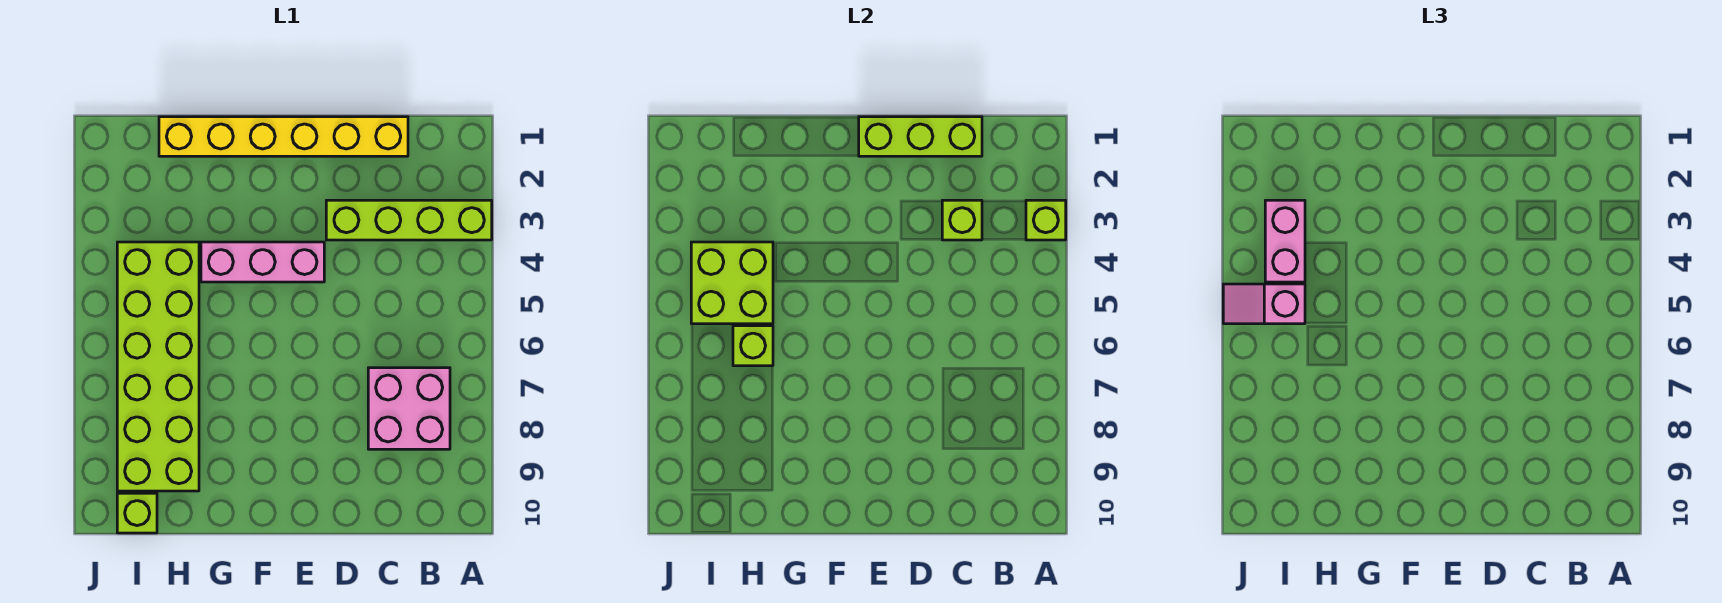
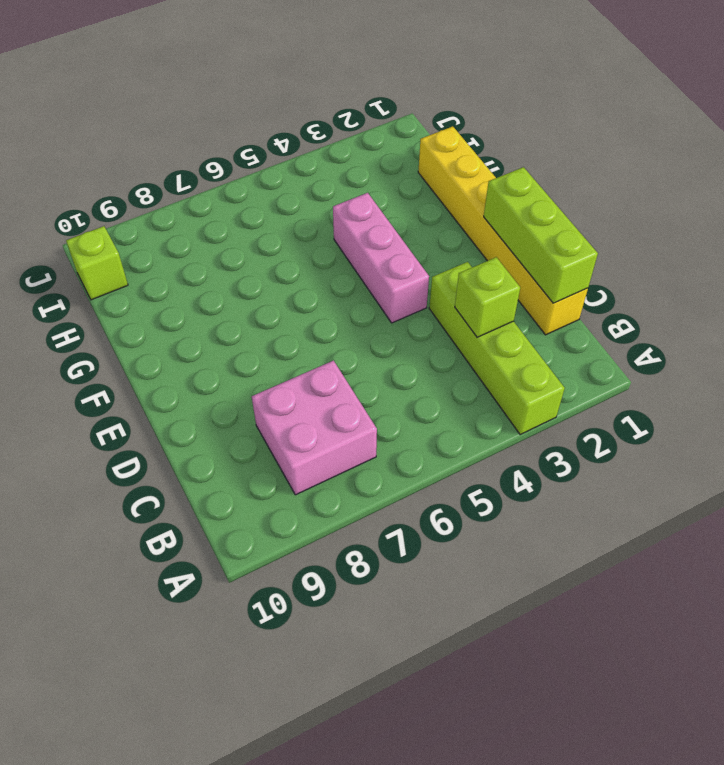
none -> lime 2x6 brick [117,242,199,491]
none -> lime 1x1 brick [1026,200,1066,240]
none -> lime 2x2 brick [691,242,773,324]

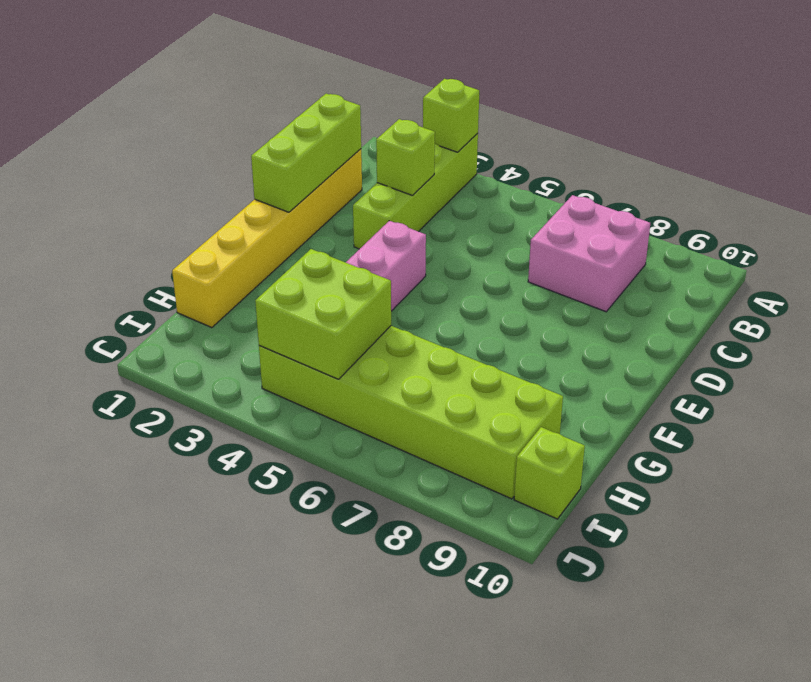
none -> lime 1x1 brick [733,326,773,366]
none -> pink 1x2 brick [1265,200,1305,282]
none -> pink 1x2 slope [1223,284,1305,324]

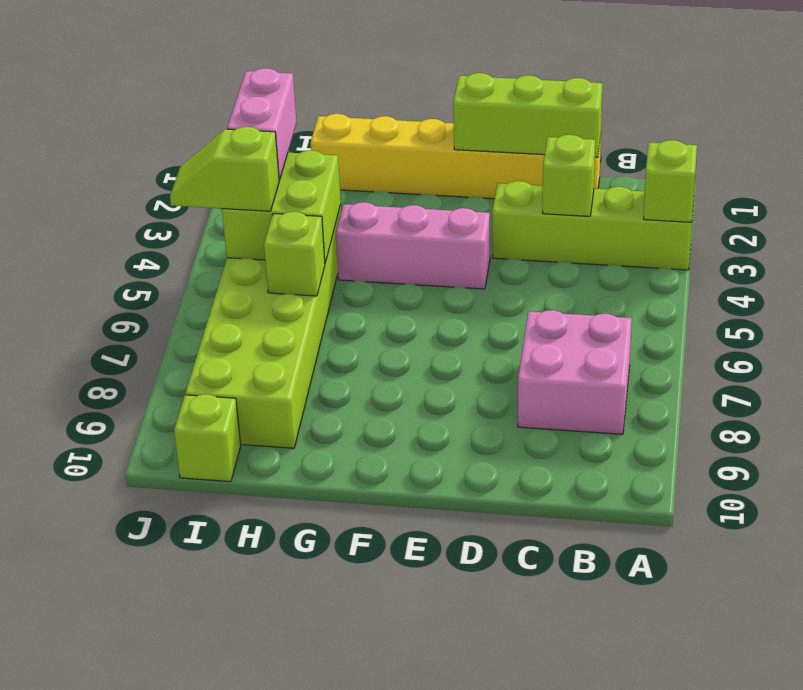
lime 1x2 slope [170,127,279,211] -> pink 1x2 slope [1223,284,1305,324]

